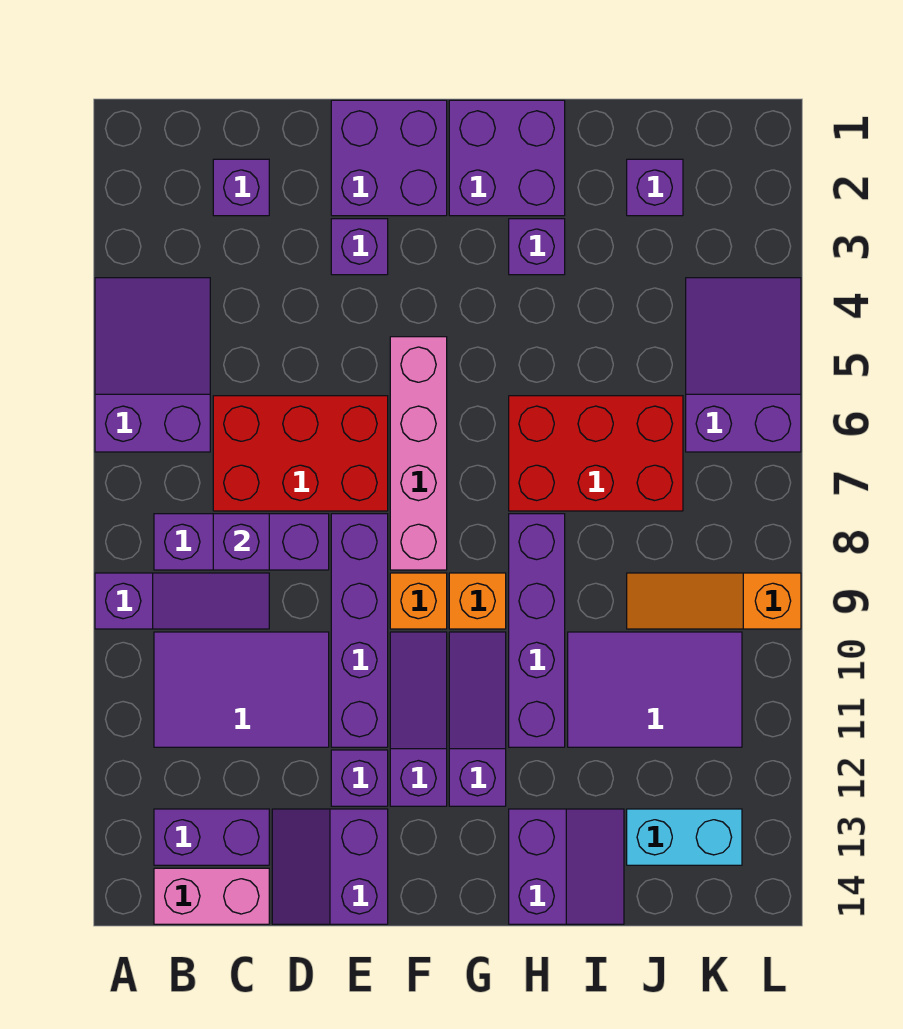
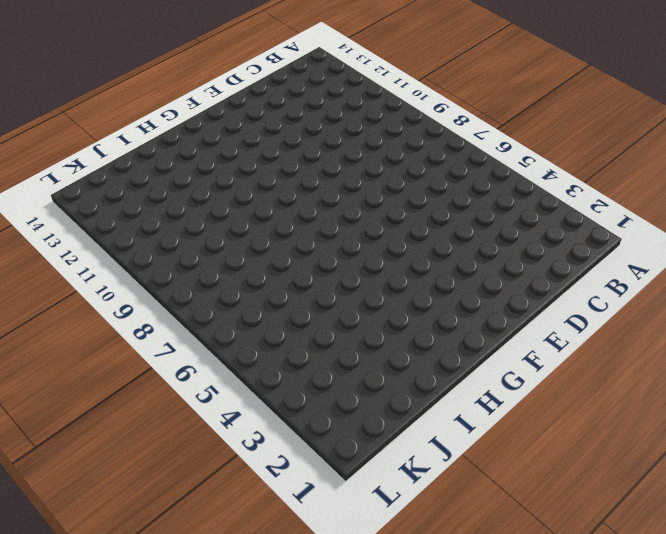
none -> purple 2x3 slope [95,278,210,452]
none -> purple 1x3 slope [95,573,269,629]
none -> purple 1x3 brick [154,514,329,570]

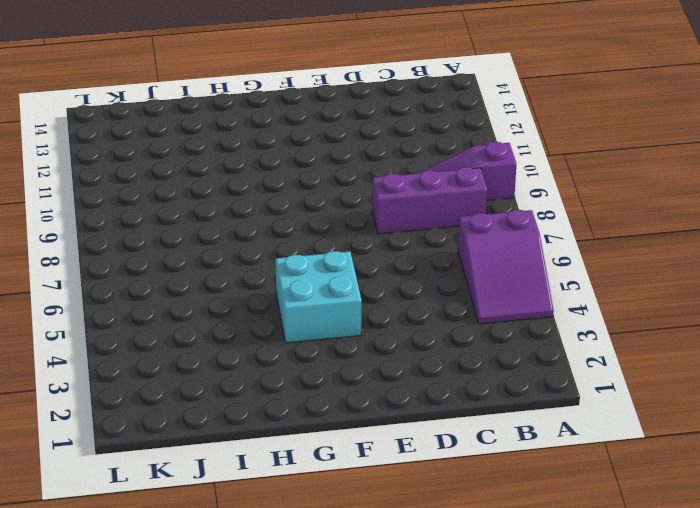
cyan 2x2 brick [275,251,362,343] -> pink 1x4 brick [390,337,447,570]
none -> purple 2x3 tile [154,632,329,747]
none -> purple 1x2 brick [154,809,269,865]
none -> pink 1x2 brick [154,868,269,924]

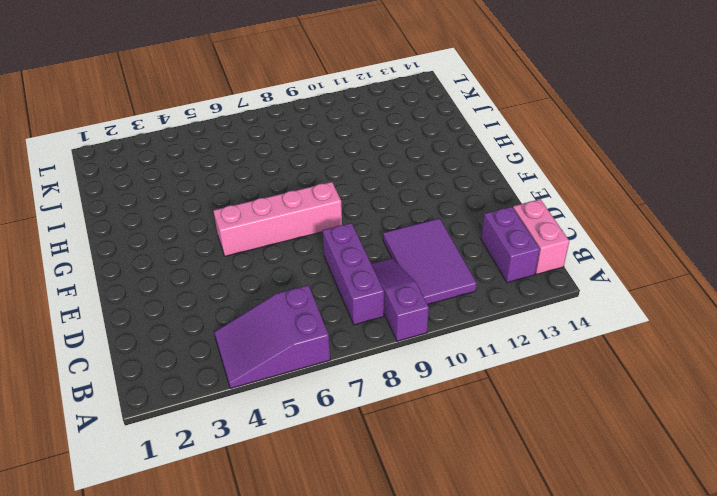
none -> purple 1x1 brick [213,159,269,216]
none -> red 2x3 brick [213,396,388,511]
none -> purple 2x2 slope [272,809,388,924]

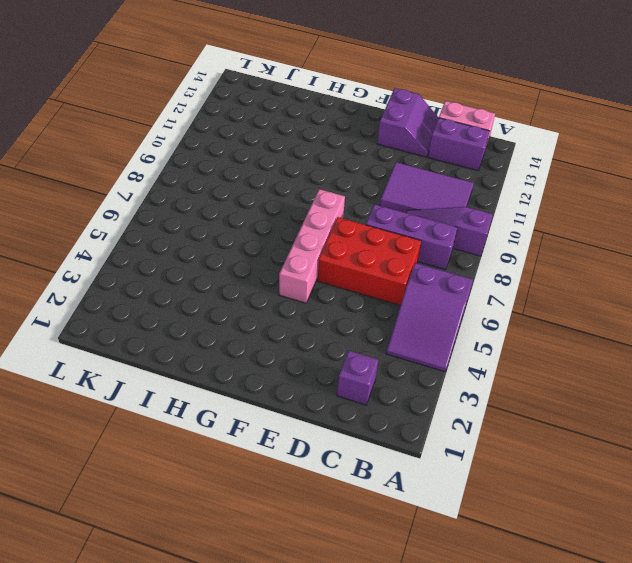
none -> purple 2x2 brick [331,100,447,216]
none -> purple 1x1 brick [331,219,388,275]
none -> purple 1x4 brick [331,514,388,747]

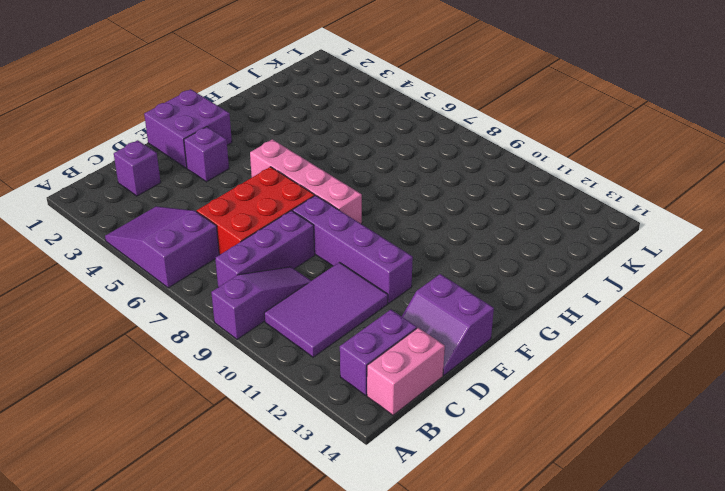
none -> purple 1x1 brick [331,750,388,806]
none -> orange 1x1 brick [390,573,447,629]
none -> purple 1x3 slope [390,632,447,806]

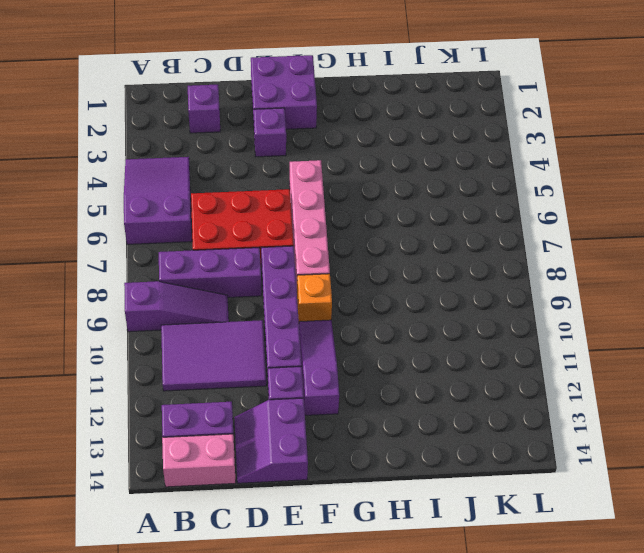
none -> purple 2x2 brick [449,100,565,216]
none -> orange 1x1 brick [449,573,506,629]
none -> purple 1x3 slope [449,632,506,806]

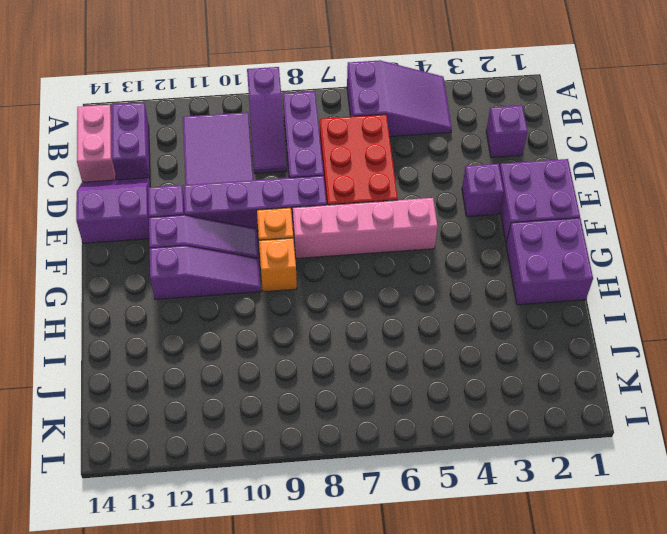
none -> purple 1x1 brick [509,219,565,275]
none -> red 2x3 brick [509,396,683,511]
none -> purple 1x4 brick [509,514,565,747]

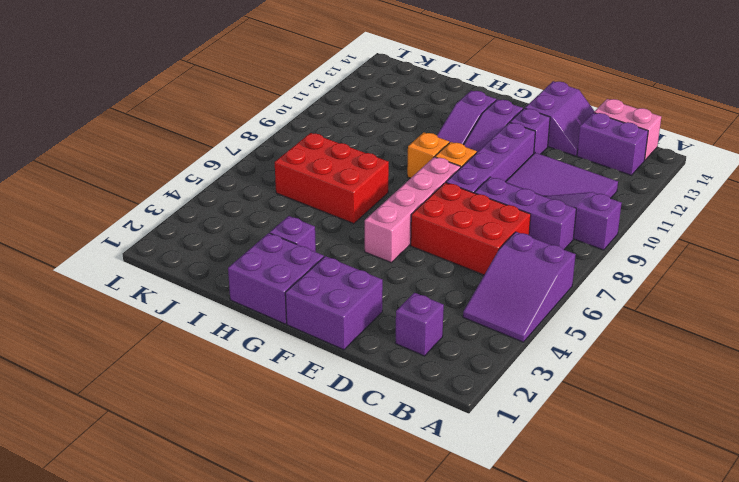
none -> purple 1x1 brick [331,219,388,275]
none -> purple 1x4 brick [509,514,565,747]
none -> purple 2x2 slope [509,809,624,924]

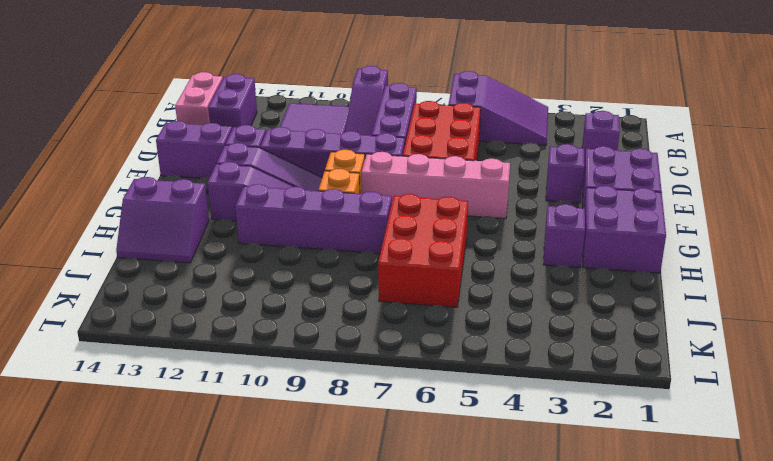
none -> purple 2x3 tile [568,632,742,747]
none -> purple 1x1 brick [627,159,683,216]
none -> orange 1x3 slope [627,573,801,629]

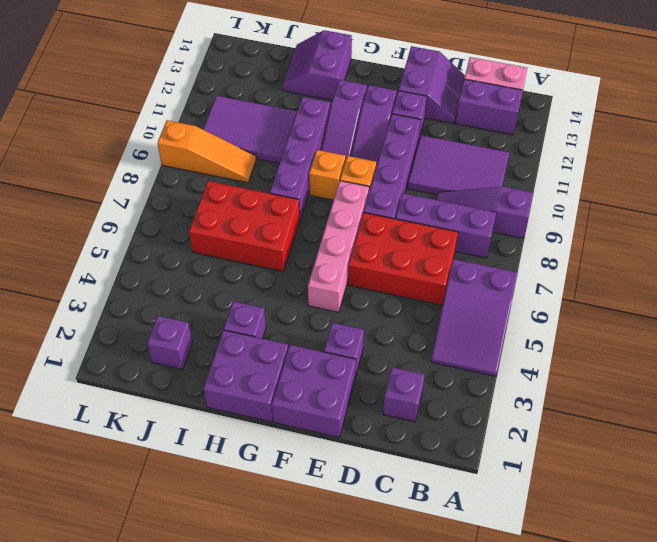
none -> cyan 1x2 brick [627,809,742,865]
none -> purple 2x3 slope [686,278,801,452]
none -> purple 1x1 brick [213,514,269,570]

